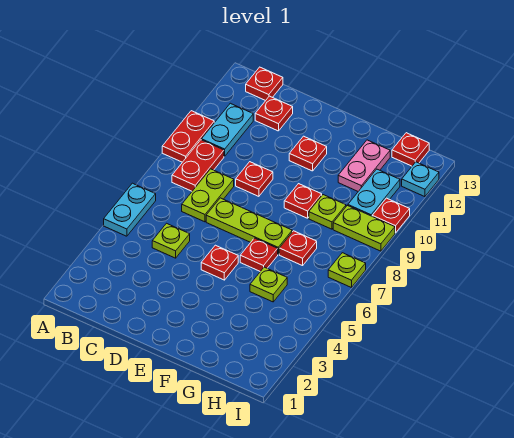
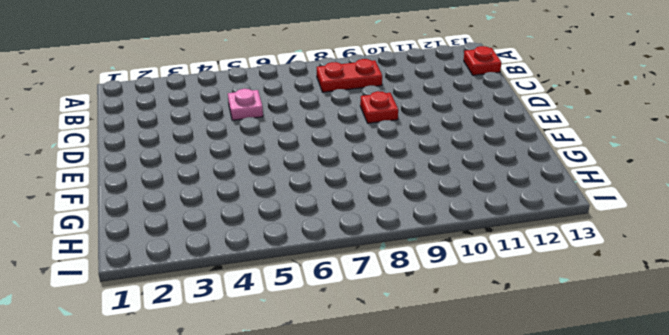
pink 1x1 plate [228,89,263,120] -> lime 1x1 plate [152,223,190,258]
none -> cyan 1x2 plate [104,183,156,236]
none -> red 1x2 plate [162,111,214,162]
none -> cyan 1x2 plate [202,103,253,156]

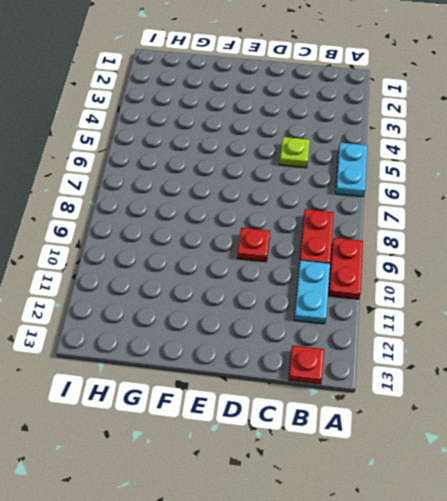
none -> lime 1x2 plate [182,169,234,222]
none -> red 1x1 plate [255,96,293,131]
none -> lime 1x3 plate [206,198,292,254]

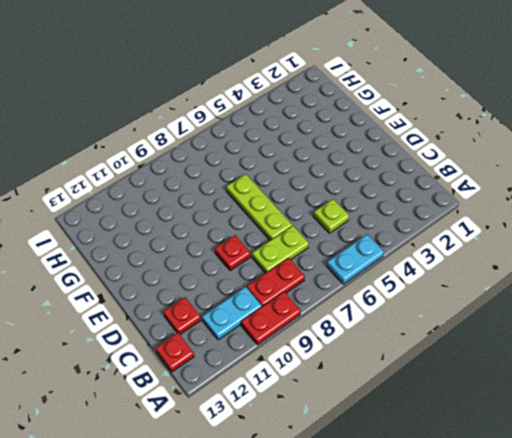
none -> red 1x1 plate [201,245,238,280]
none -> red 1x1 plate [289,136,327,171]
none -> red 1x1 plate [240,238,278,271]

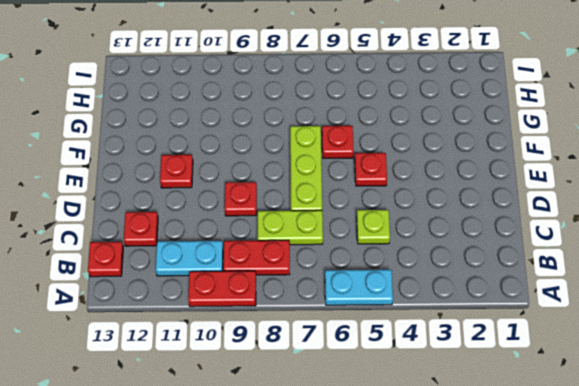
none -> red 1x1 plate [284,184,322,218]
none -> lime 1x1 plate [250,267,287,302]
none -> red 1x1 plate [279,231,317,266]

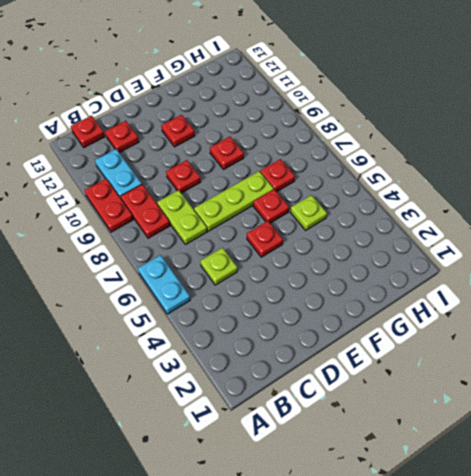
none -> lime 1x1 plate [309,195,346,229]
none -> pink 1x2 plate [338,140,390,191]
none -> lime 1x2 plate [333,205,395,251]

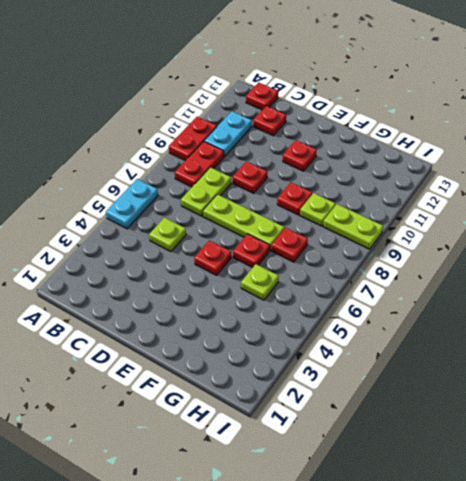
none -> pink 1x2 plate [338,140,390,191]
none -> cyan 1x2 plate [348,169,400,216]
none -> red 1x1 plate [392,133,429,166]

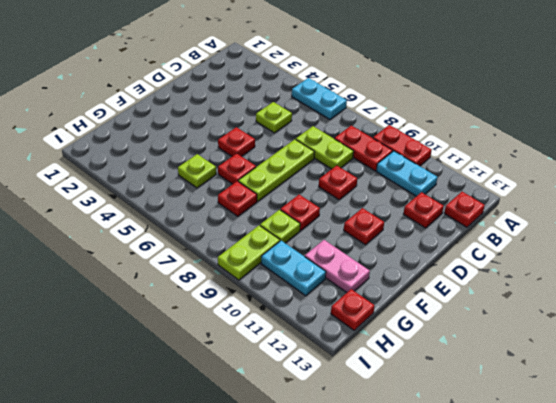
none -> lime 1x1 plate [328,253,366,288]
none -> red 1x1 plate [372,198,410,233]
none -> cyan 1x1 plate [402,162,439,197]

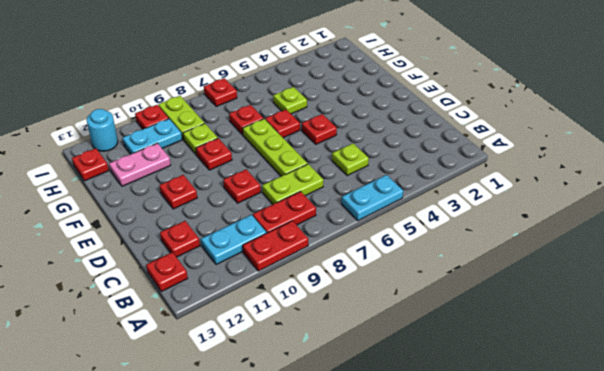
red 1x1 plate [204,78,237,106] -> lime 1x1 plate [328,253,366,288]
cyan 1x1 round brick [87,109,118,151] -> cyan 1x1 plate [402,162,439,197]

